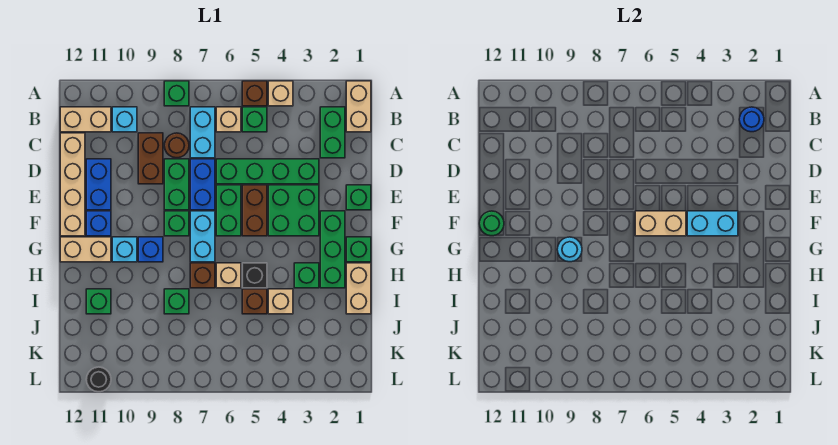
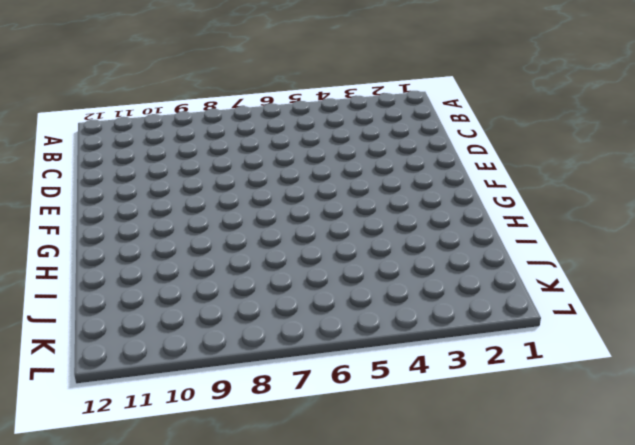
none -> tan 1x2 brick [346,81,371,132]
none -> tan 1x1 brick [268,81,293,106]
none -> brown 1x1 brick [242,81,267,106]
none -> green 1x1 brick [164,81,189,106]

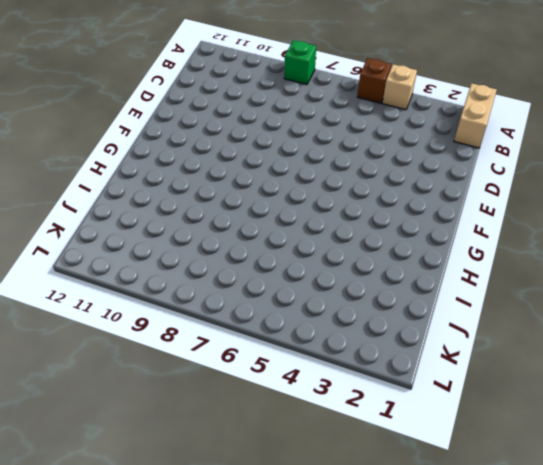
none -> green 1x2 brick [320,107,345,158]
none -> green 1x1 brick [242,107,267,132]
none -> tan 1x1 brick [216,107,241,132]
none -> cyan 1x2 brick [190,107,215,158]

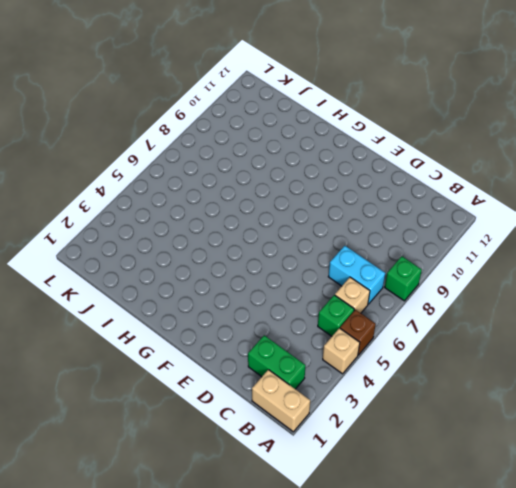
none -> cyan 1x1 brick [112,107,137,132]
none -> tan 1x2 brick [60,107,111,132]
none -> brown 1x1 round brick [164,133,189,158]
none -> brown 1x2 brick [138,133,163,184]

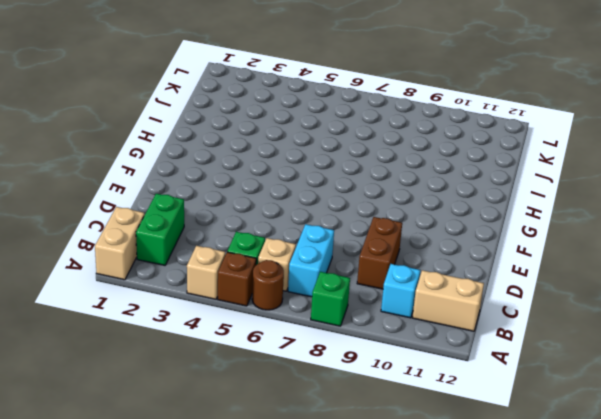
brown 1x1 round brick [252,260,284,310] -> brown 1x1 round brick moved to [164,133,189,158]
none -> tan 1x4 brick [60,133,85,236]
none -> green 1x4 brick [216,159,319,184]
none -> blue 1x2 brick [190,159,215,210]
none -> green 1x2 brick [164,159,189,210]

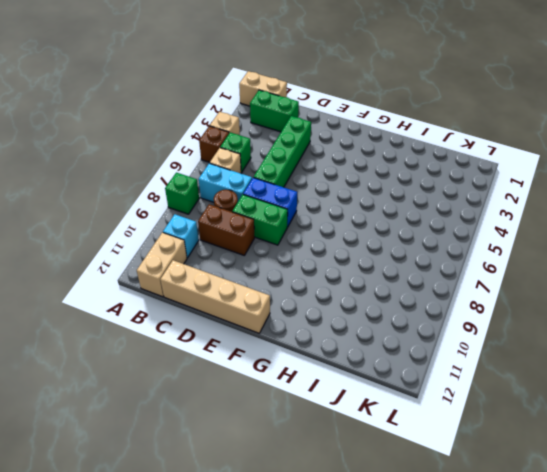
none -> blue 1x2 brick [86,159,111,210]
none -> green 1x1 brick [346,185,371,210]
none -> green 2x2 brick [268,185,319,236]
none -> brown 1x2 brick [242,185,267,236]

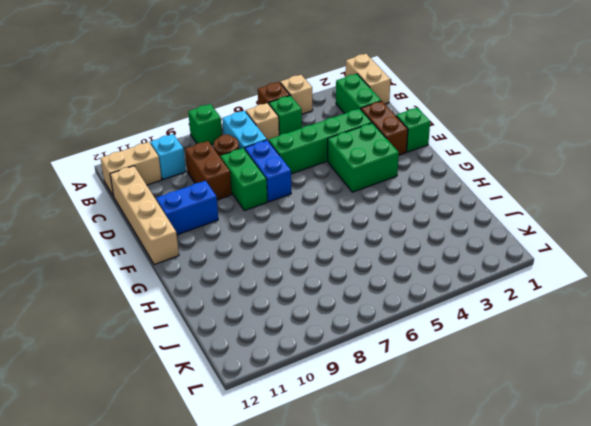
brown 1x2 brick [361,101,408,155] -> brown 1x2 brick moved to [242,185,267,236]
blue 1x2 brick [156,181,218,235] -> blue 1x2 brick turned to [86,159,111,210]
none -> green 1x2 brick [216,185,241,236]
none -> green 1x3 brick [320,211,345,288]
none -> cyan 1x2 brick [190,211,215,262]
none -> green 1x1 brick [164,211,189,236]

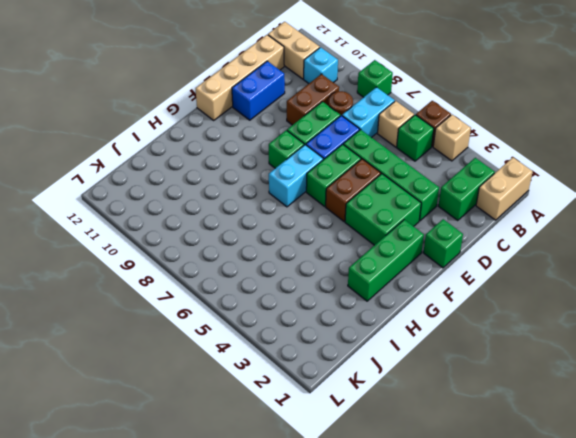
none -> blue 1x1 brick [86,211,111,236]
none -> green 1x1 brick [346,237,371,262]
none -> blue 1x1 brick [138,237,163,262]
none -> cyan 1x1 brick [112,237,137,262]

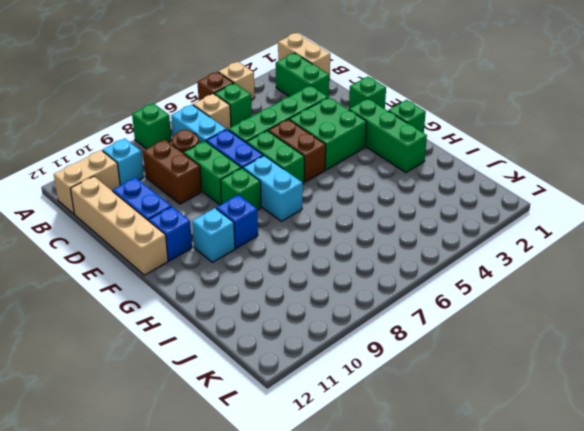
none -> tan 1x2 brick [60,237,111,262]
none -> tan 1x2 brick [346,263,371,314]
none -> green 1x1 brick [294,263,319,288]
none -> black 1x1 brick [242,263,267,288]

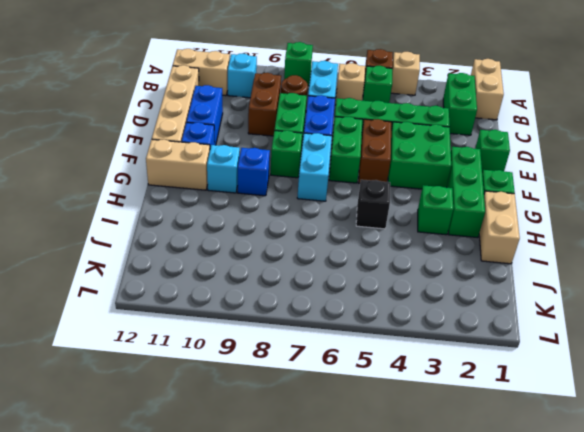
none -> tan 1x1 brick [216,263,241,288]
none -> brown 1x1 brick [190,263,215,288]
none -> tan 1x1 brick [268,289,293,314]
none -> brown 1x1 brick [242,289,267,314]

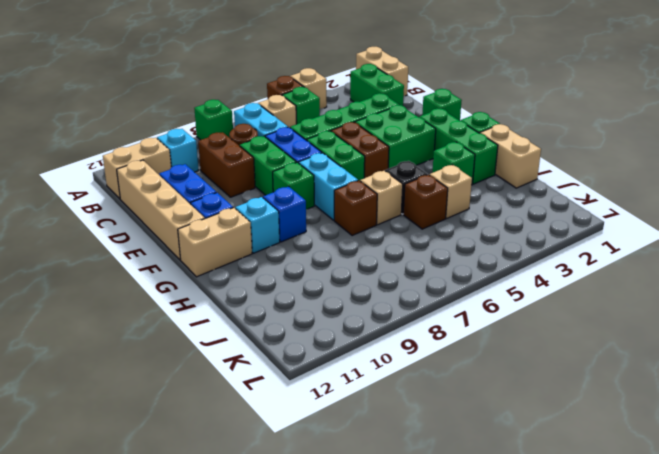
none -> green 1x1 brick [164,289,189,314]
none -> green 1x1 brick [86,289,111,314]
none -> black 1x1 round brick [86,367,111,392]
none -> blue 1x1 round brick [739,107,764,132]

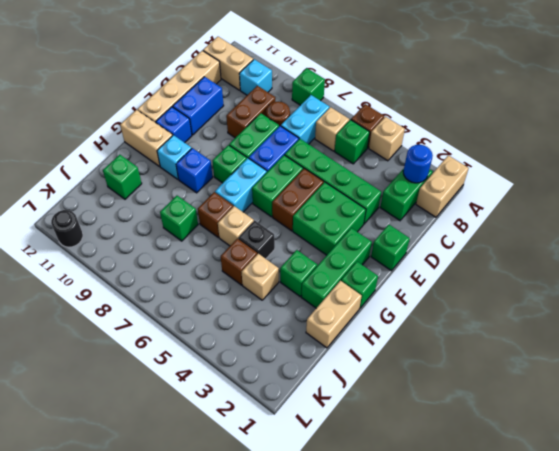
none -> cyan 1x2 brick [687,211,738,236]
none -> tan 1x2 brick [635,211,686,236]
none -> green 1x1 round brick [479,211,504,236]
none -> cyan 1x1 round brick [557,237,582,262]

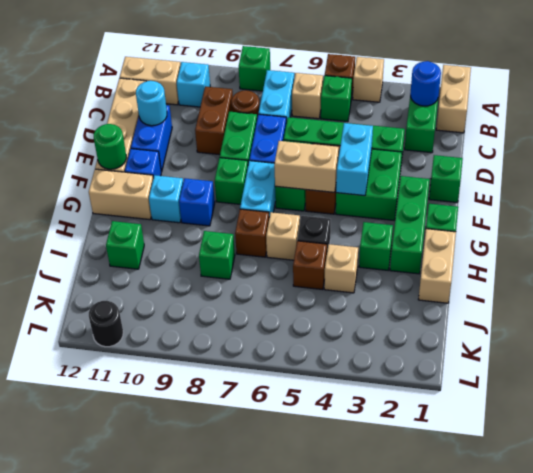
cyan 1x1 round brick [136,81,167,126] -> cyan 1x1 round brick moved to [557,237,582,262]
cyan 1x2 brick [336,123,373,196] -> cyan 1x2 brick turned to [687,211,738,236]

